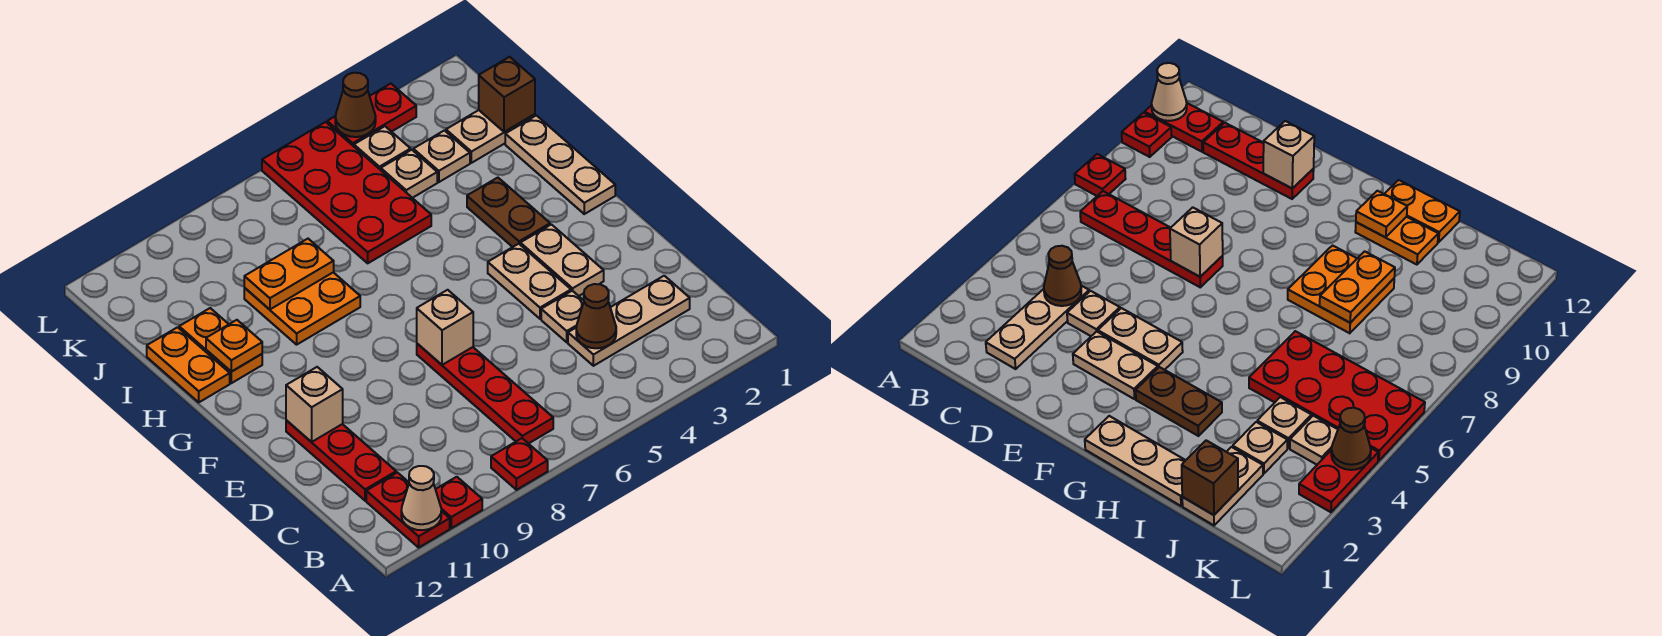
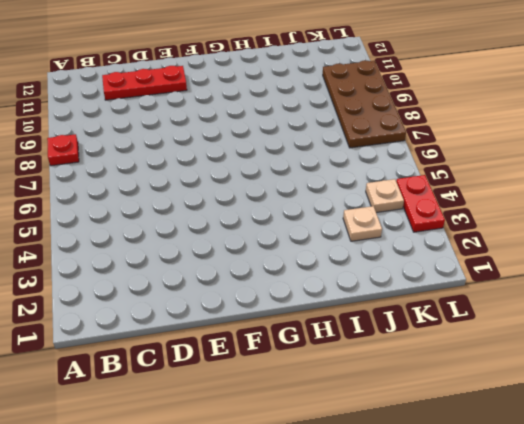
brown 2x4 plate [323,60,406,148] -> none
none -> red 1x1 plate [436,477,482,528]
none -> red 1x2 plate [366,473,450,547]
none -> red 1x4 plate [417,344,553,444]

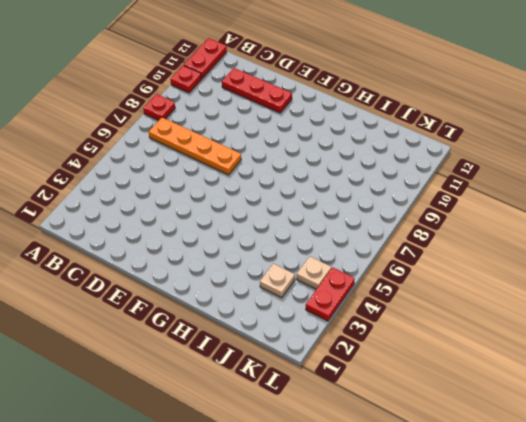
red 1x2 plate [184,38,227,79] -> red 1x2 plate turned to [366,473,450,547]
orange 1x4 plate [149,118,241,175] -> red 1x4 plate [417,344,553,444]
none -> tan 1x3 plate [568,276,690,366]
none -> tan 1x1 plate [541,291,584,342]
none -> tan 1x2 plate [520,224,604,296]

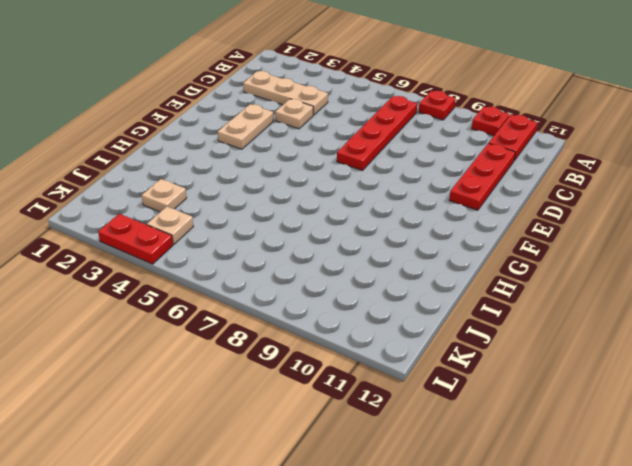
none -> tan 1x2 plate [488,244,571,319]
none -> tan 1x3 plate [505,115,615,214]
none -> brown 1x2 plate [467,178,550,247]

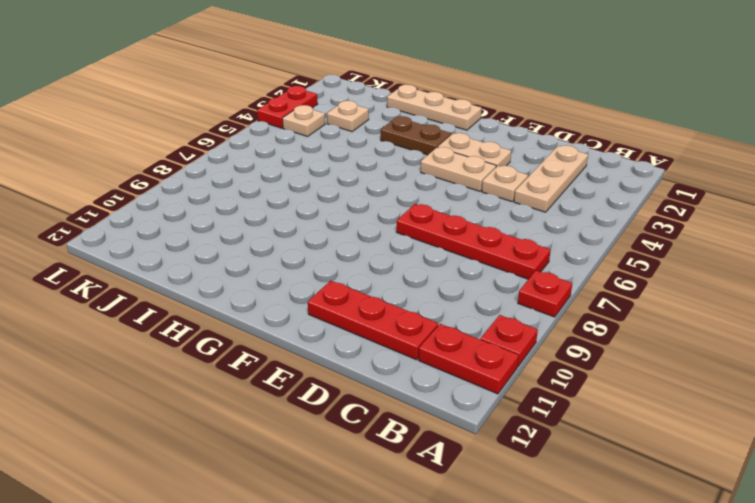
none -> orange 2x2 plate [244,272,360,345]
none -> orange 1x2 plate [179,308,262,383]
none -> orange 1x2 plate [147,327,230,402]

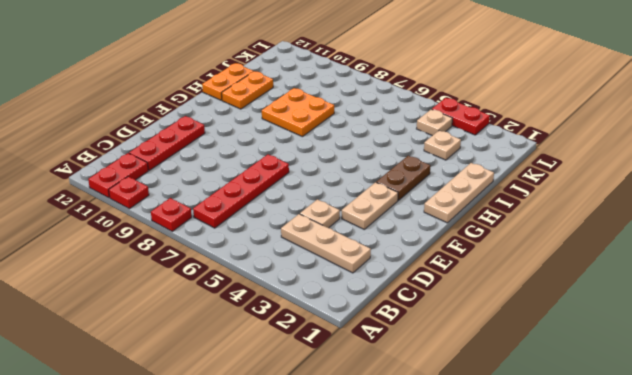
none -> tan 1x2 plate [488,244,571,319]
none -> red 2x4 plate [262,122,431,263]
none -> tan 1x2 plate [446,110,535,163]

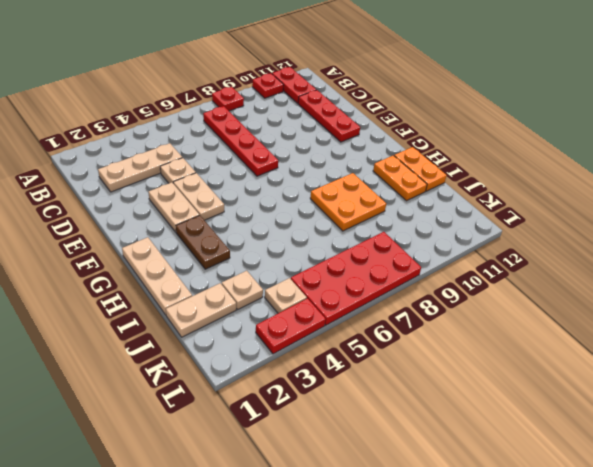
red 2x4 plate [291,232,421,325] -> red 2x4 plate turned to [262,122,431,263]
none -> tan 1x1 plate [381,150,437,198]
none -> tan 1x1 cone [401,466,441,530]
none -> brown 1x1 cone [576,284,616,348]

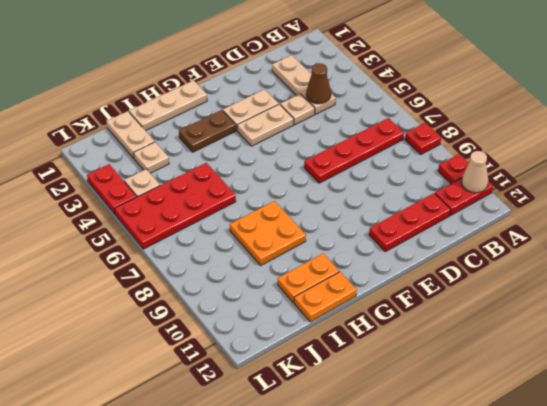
none -> tan 1x1 plate [381,150,437,198]
none -> tan 1x1 brick [417,290,473,365]
none -> tan 1x1 brick [286,367,343,442]

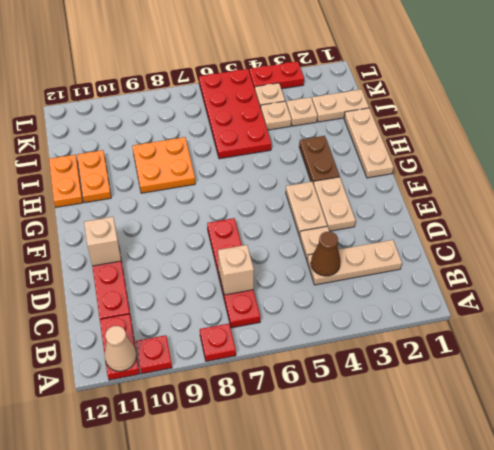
tan 1x1 brick [218,245,254,295] -> tan 1x1 brick moved to [417,290,473,365]
none -> orange 1x1 plate [206,320,262,372]
none -> orange 1x2 plate [244,239,334,309]
none -> brown 1x1 brick [479,57,535,132]

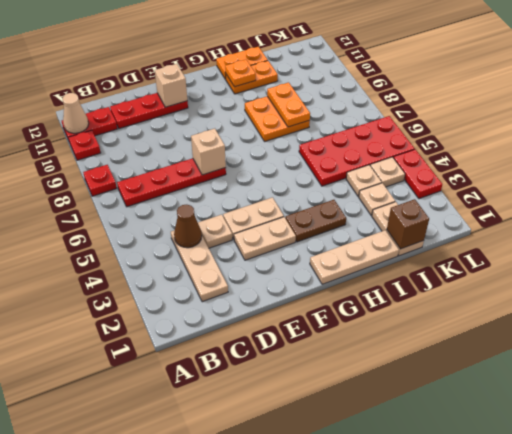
none -> brown 1x1 cone [335,73,376,137]

